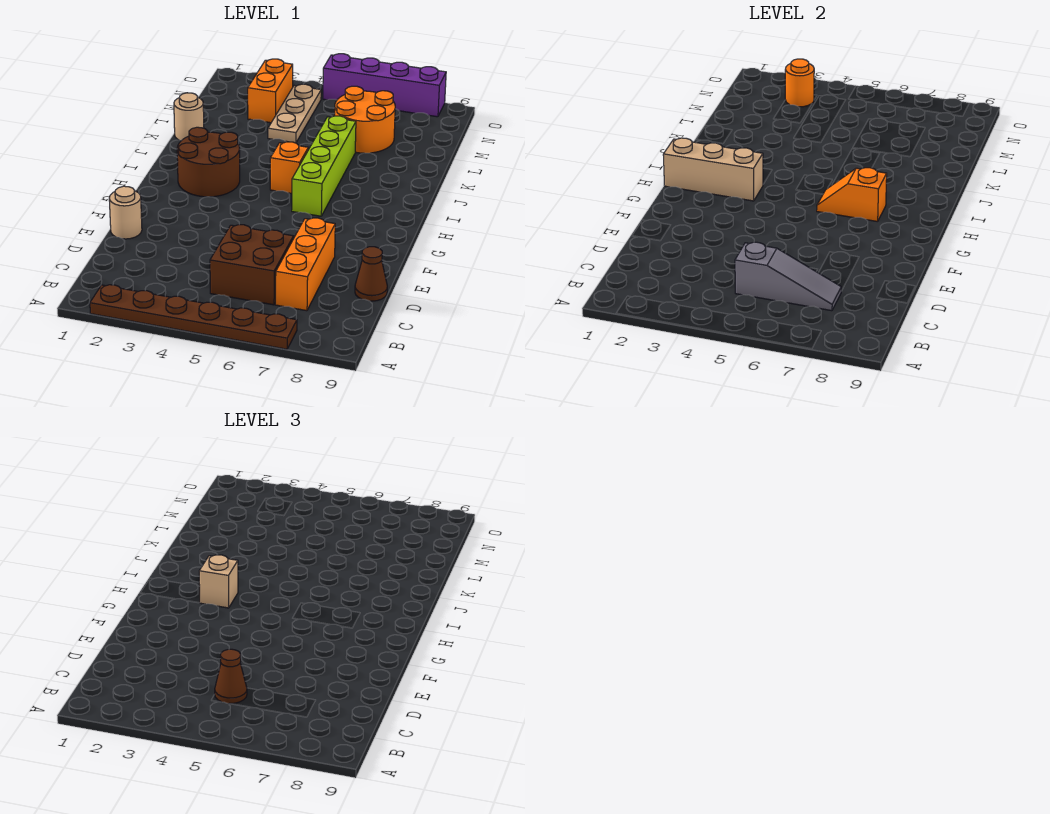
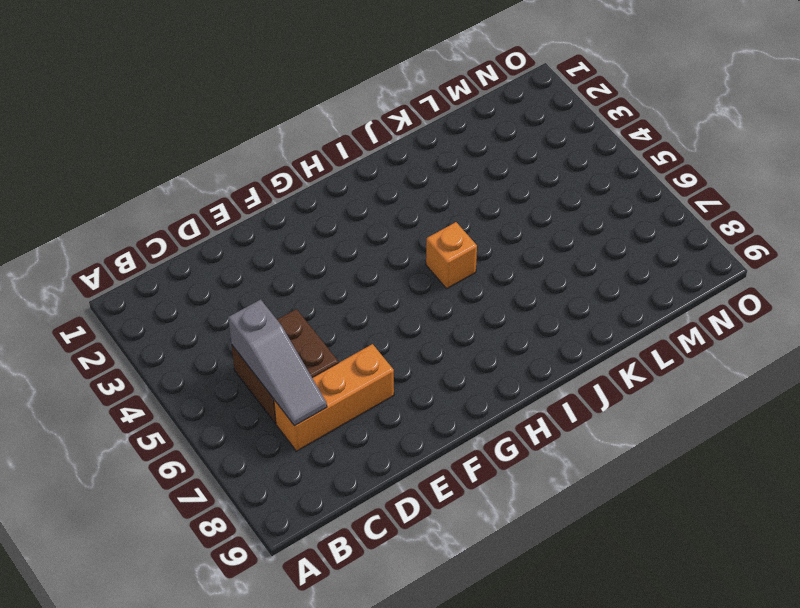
none -> brown 1x6 plate [90,285,297,349]
none -> brown 1x1 cone [355,247,387,301]
none -> tan 1x1 round brick [109,186,142,239]

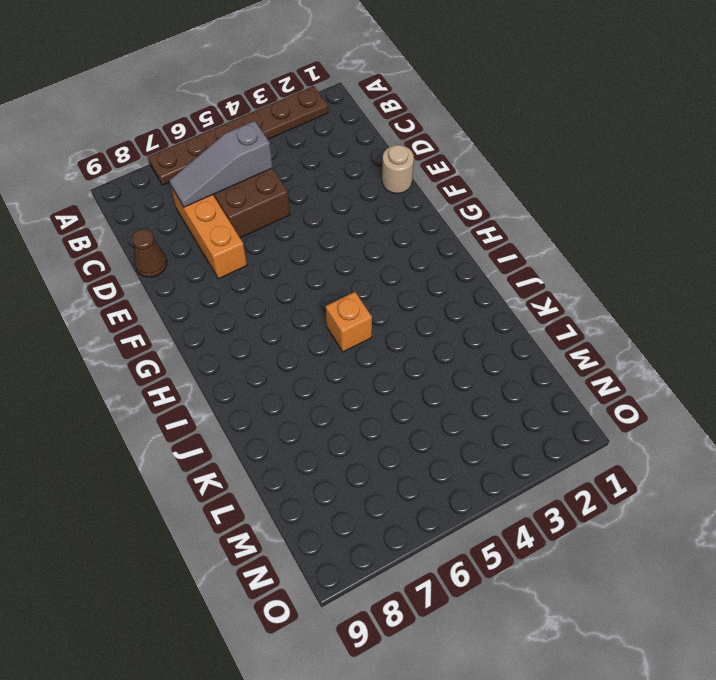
none -> brown 2x2 round brick [177,127,240,197]
none -> lime 1x4 brick [292,116,356,216]
none -> tan 1x1 round brick [174,93,204,140]

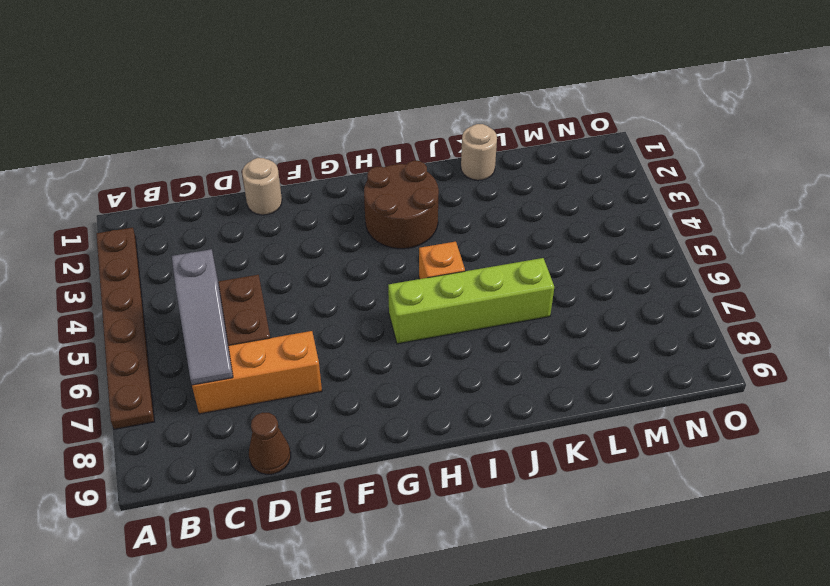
none -> tan 1x3 plate [268,84,321,143]
none -> orange 2x2 round brick [335,86,395,153]
none -> orange 1x2 brick [248,59,293,123]

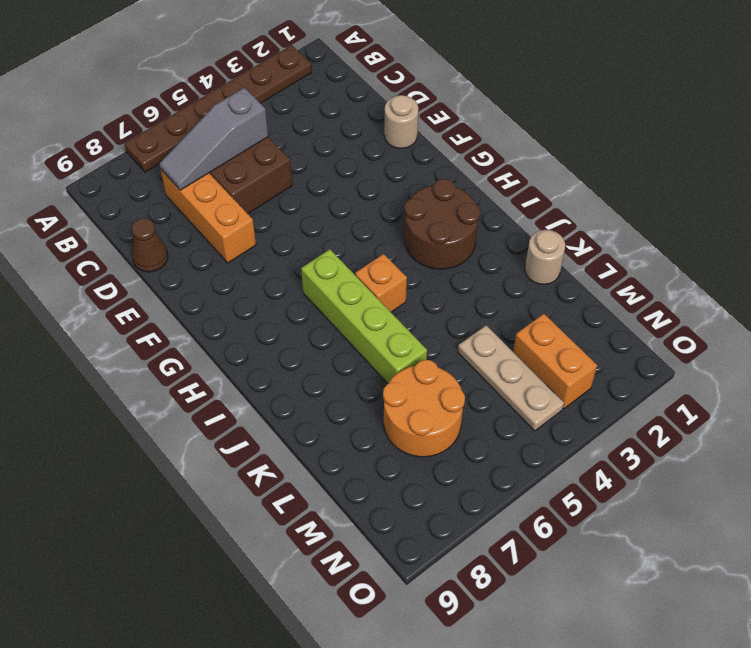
none -> purple 1x4 brick [323,54,446,117]
none -> tan 1x3 brick [663,138,763,201]
none -> orange 1x2 slope [817,168,887,222]

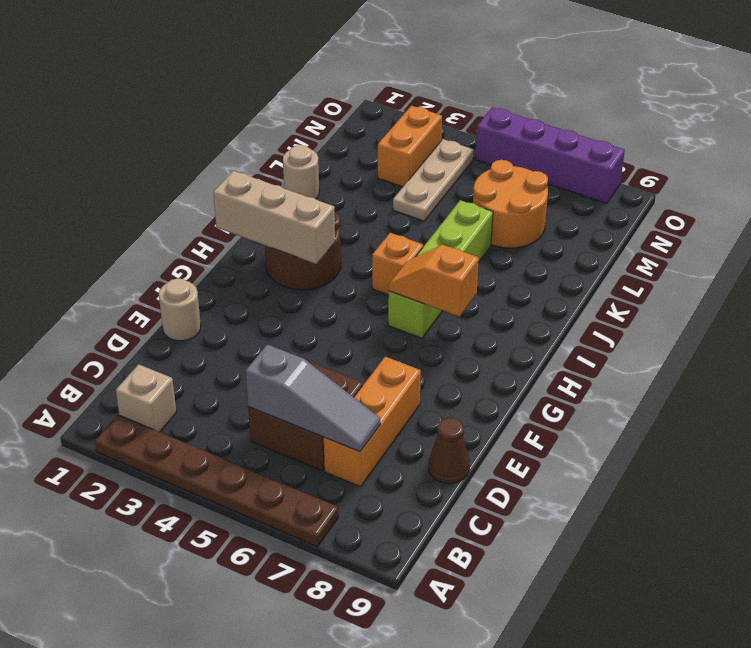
tan 1x1 brick [116,364,176,432] -> tan 1x1 brick moved to [199,555,238,608]
none -> orange 1x1 round brick [785,59,814,107]
none -> brown 1x1 cone [215,649,247,704]

